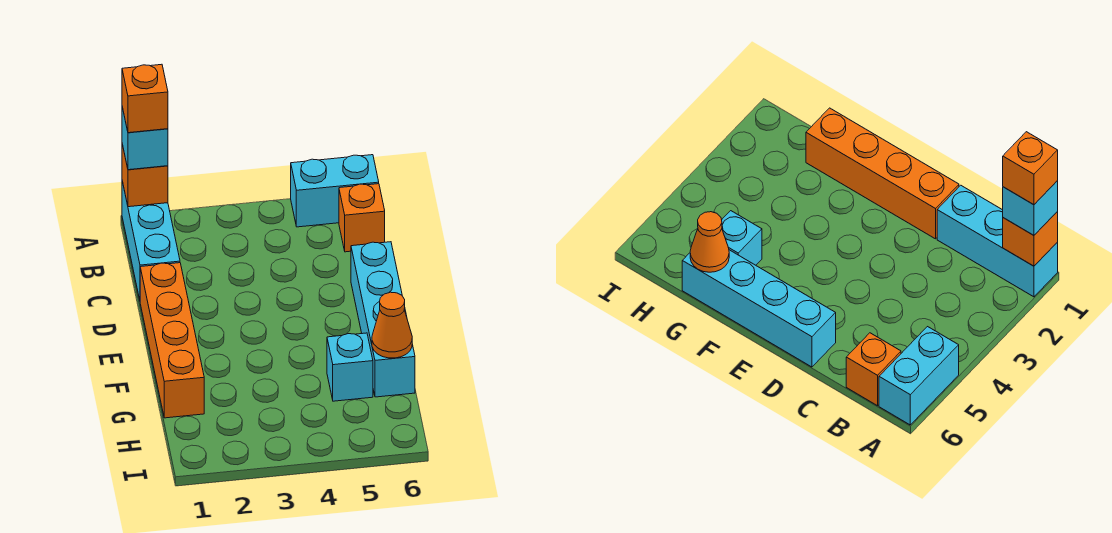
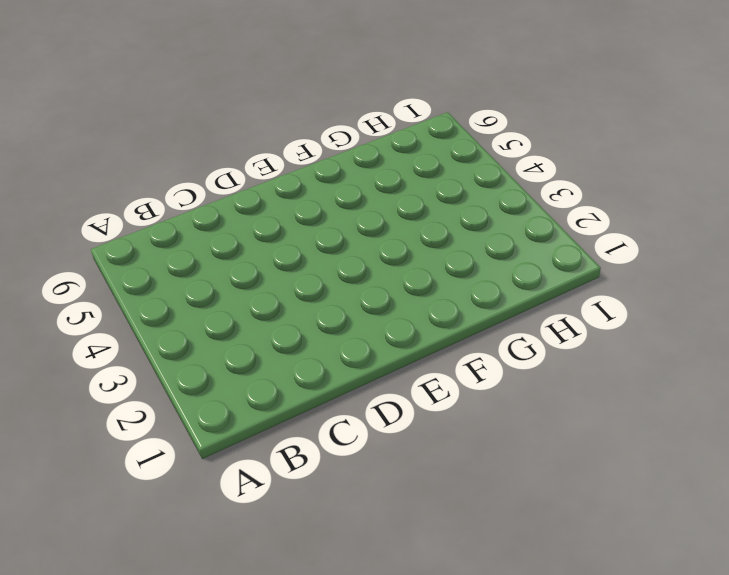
none -> cyan 1x3 brick [122,181,180,299]
none -> cyan 1x2 brick [291,155,379,227]

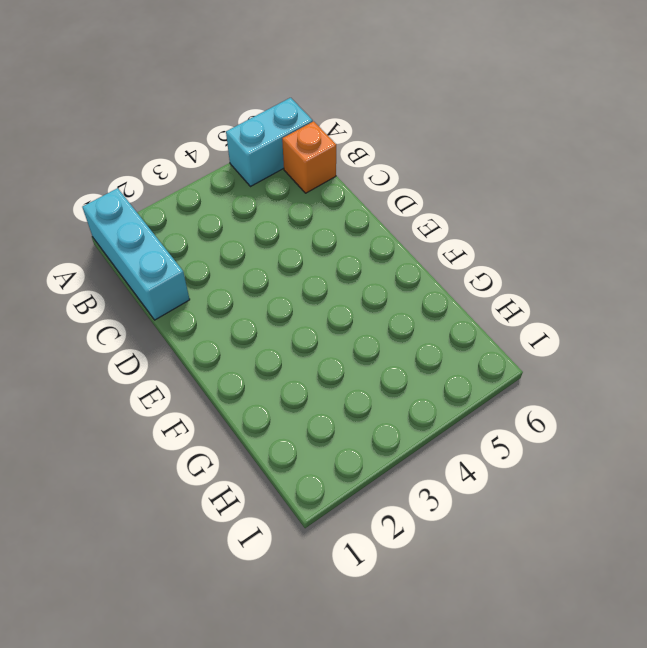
none -> orange 1x4 brick [140,263,204,418]
none -> cyan 1x4 brick [351,242,415,397]

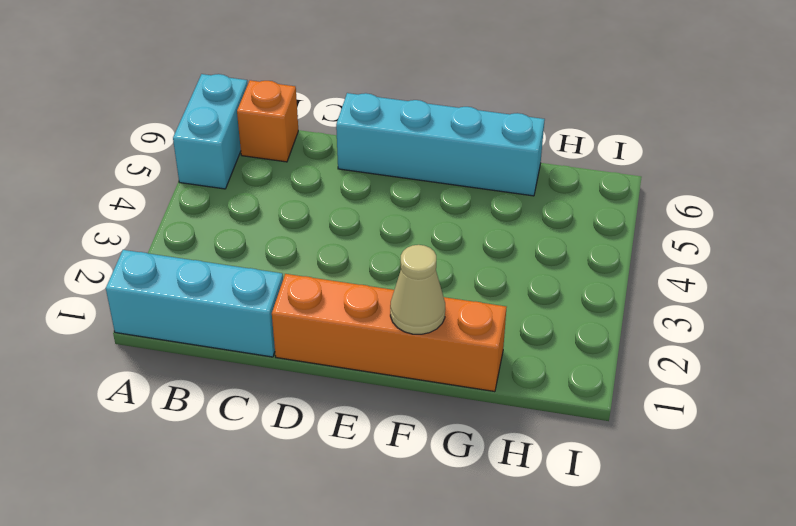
tan 1x1 cone [390,245,445,334] -> none
none -> cyan 1x1 brick [327,333,373,401]
none -> orange 1x1 brick [122,144,168,207]

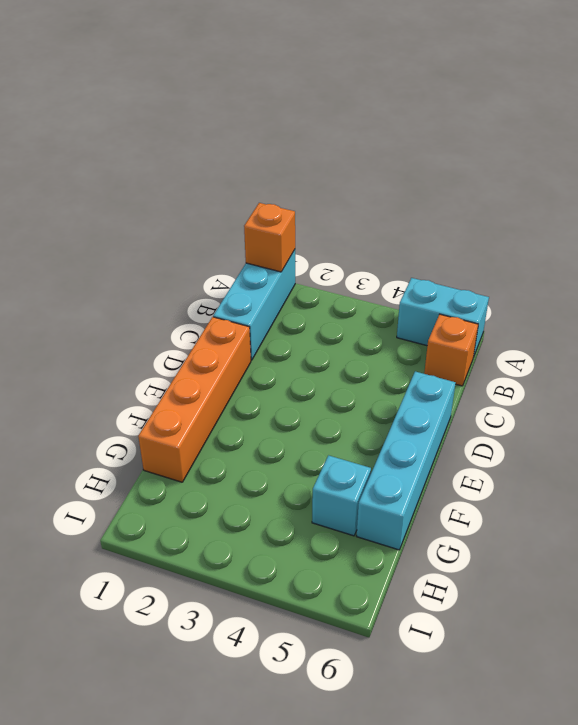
none -> orange 1x1 cone [372,292,412,358]
none -> cyan 1x1 brick [122,107,168,170]

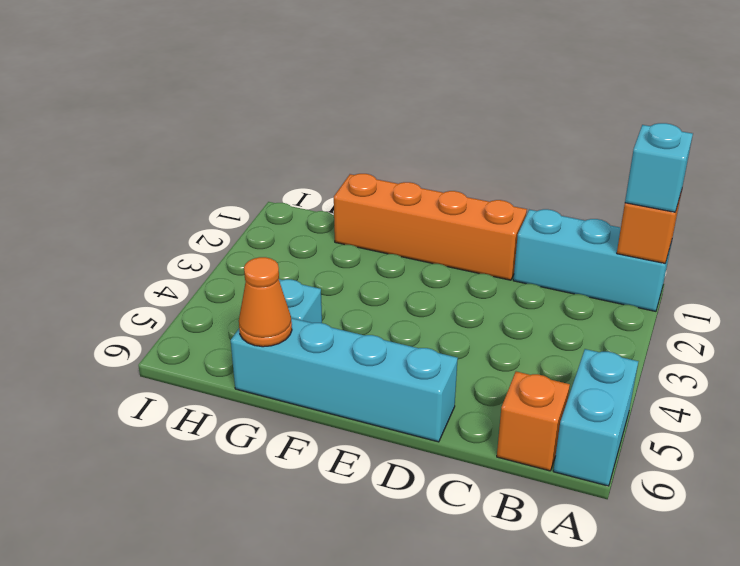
none -> orange 1x1 brick [122,64,168,133]

